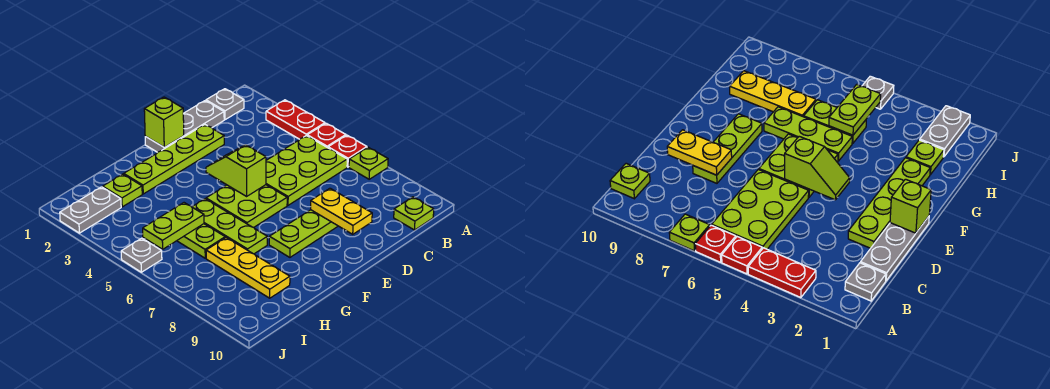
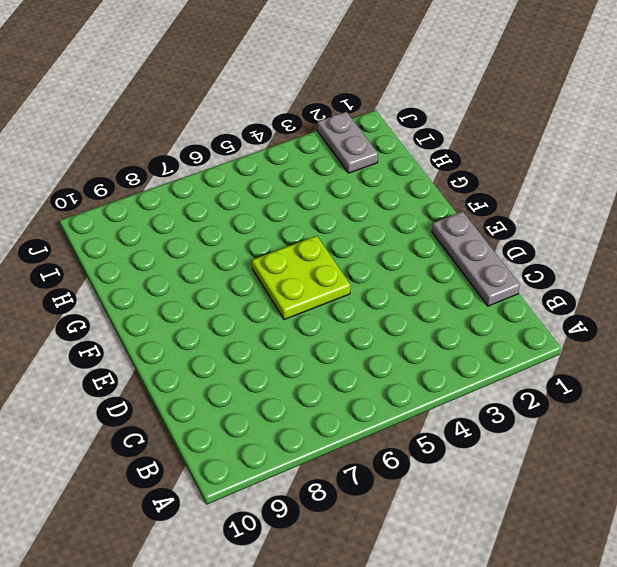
none -> red 1x2 plate [266,100,325,139]
none -> red 1x1 plate [307,123,346,148]
none -> red 1x1 plate [328,135,367,167]

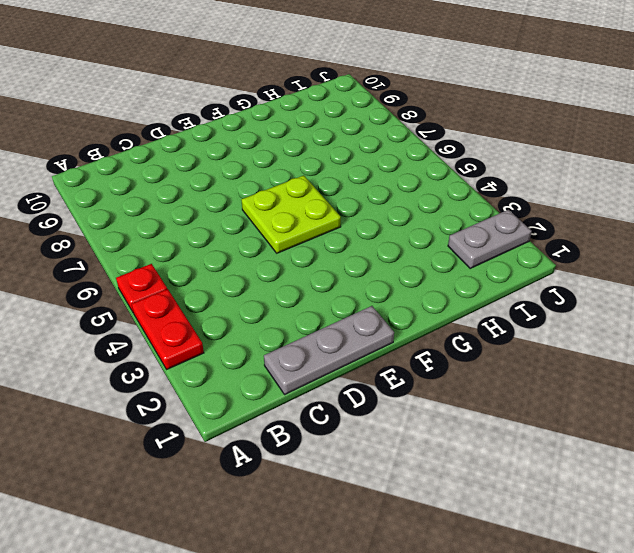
none -> red 1x1 plate [328,135,367,167]
none -> lime 1x1 plate [349,147,388,179]
none -> grey 1x1 plate [206,89,244,120]

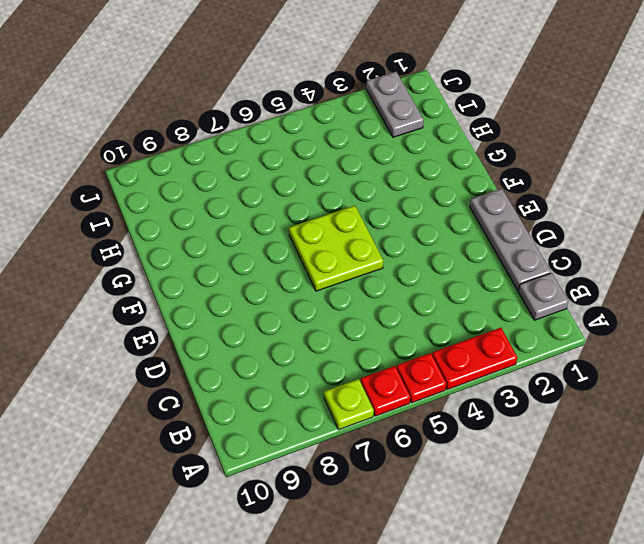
none -> lime 2x3 plate [266,136,347,205]
none -> lime 1x1 plate [394,197,434,230]
none -> lime 1x4 plate [124,125,224,194]

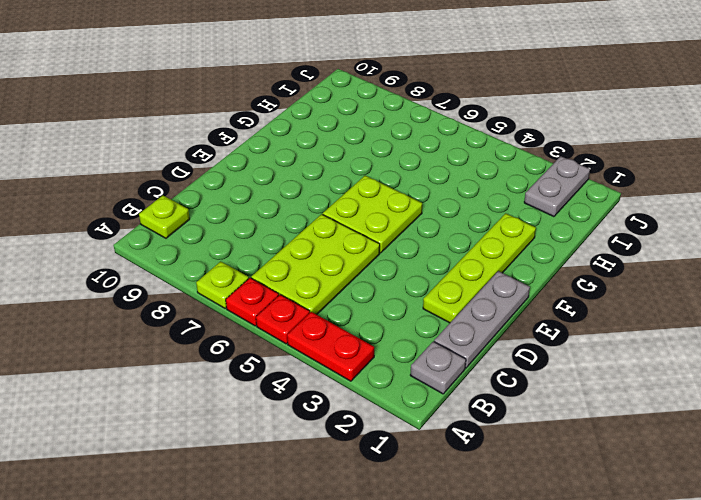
none -> lime 1x3 plate [269,210,338,257]
none -> lime 1x3 plate [192,199,267,254]
none -> lime 1x1 plate [103,174,142,207]

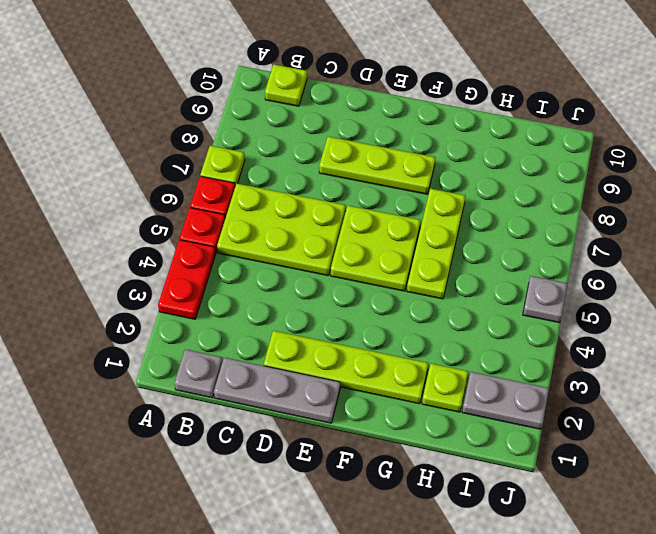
none -> lime 1x2 plate [177,224,225,258]
none -> yellow 1x3 plate [206,237,290,298]
none -> yellow 1x2 plate [311,188,372,234]

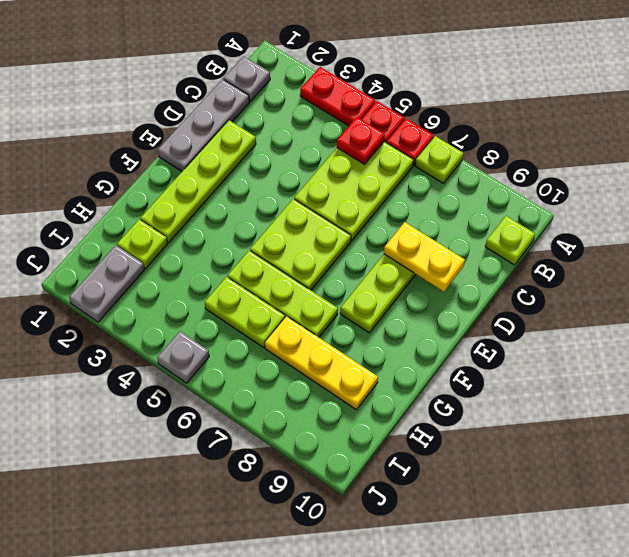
red 1x1 plate [337,117,385,164] -> none
none -> lime 1x1 brick [144,97,184,147]
none -> lime 1x2 slope [206,145,266,196]
none -> lime 1x2 plate [143,203,204,249]

